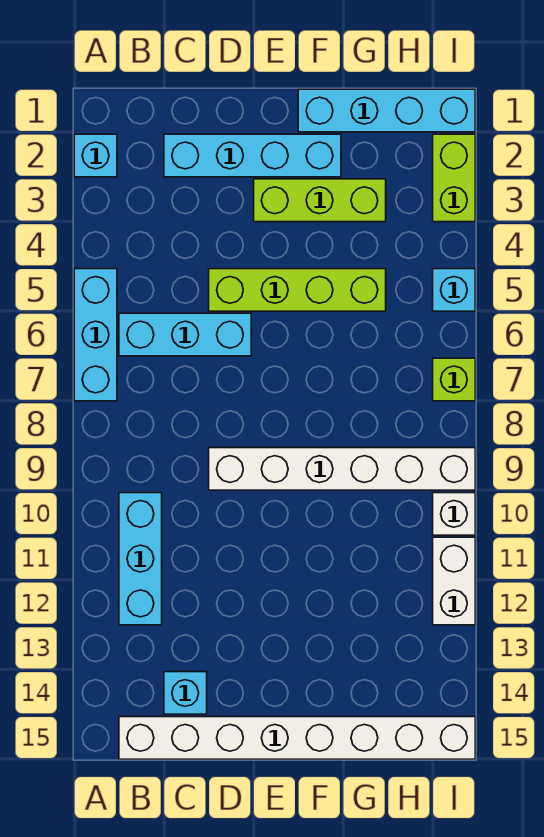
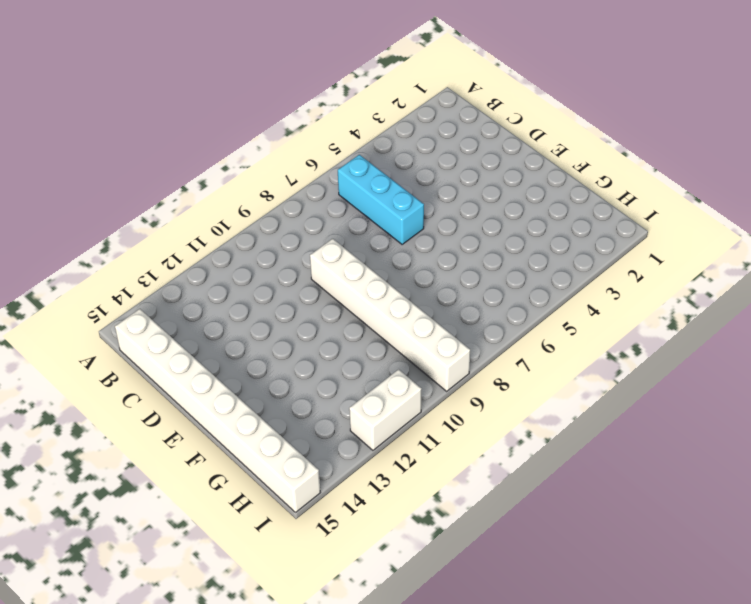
none -> cyan 1x1 brick [74,134,117,177]
none -> cyan 1x3 brick [74,269,117,401]
none -> cyan 1x3 brick [119,493,162,625]

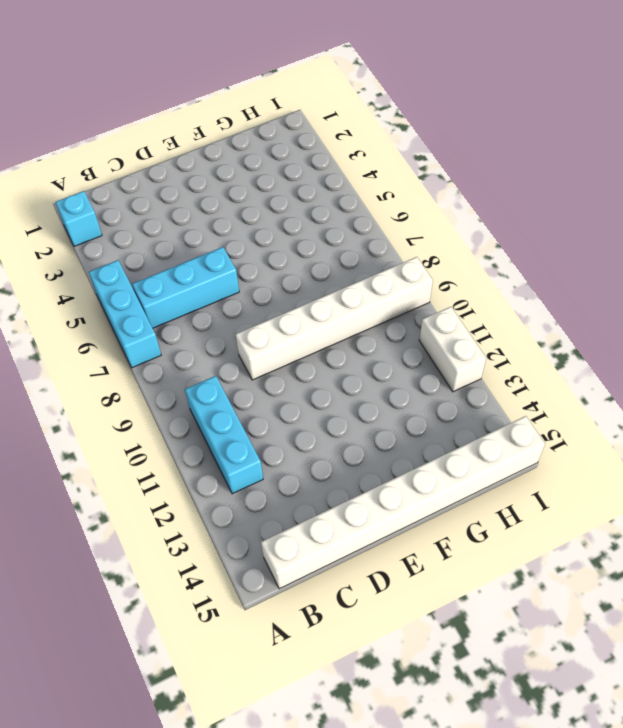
none -> cyan 1x4 brick [164,134,341,177]
none -> cyan 1x1 brick [164,672,207,714]
none -> lime 1x4 brick [209,269,386,311]

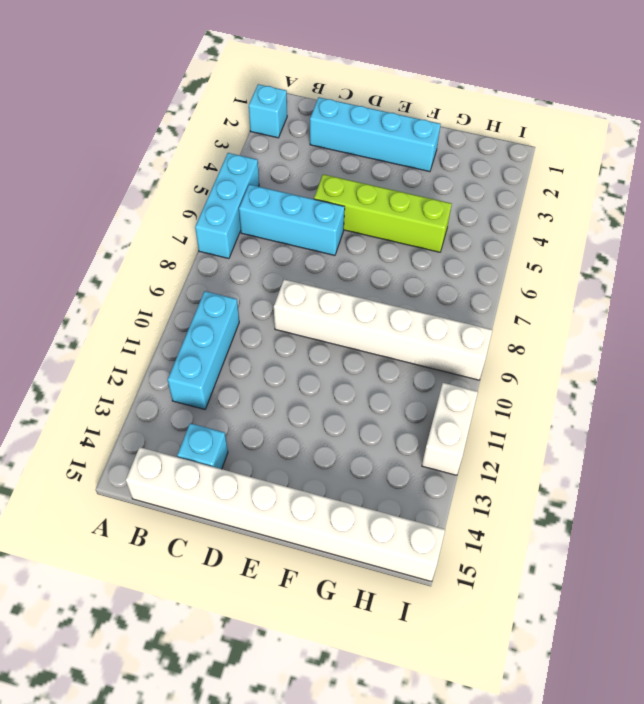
none -> lime 1x3 brick [254,179,386,222]
none -> cyan 1x4 brick [298,89,475,132]
none -> lime 1x2 brick [433,134,475,222]

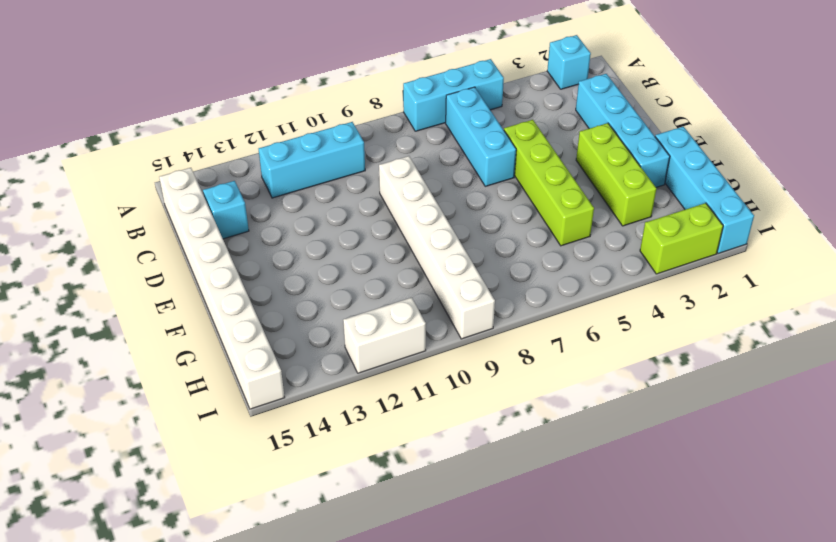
none -> cyan 1x1 brick [433,269,475,311]
none -> lime 1x1 brick [433,358,475,401]
none -> white 1x1 brick [433,493,475,535]

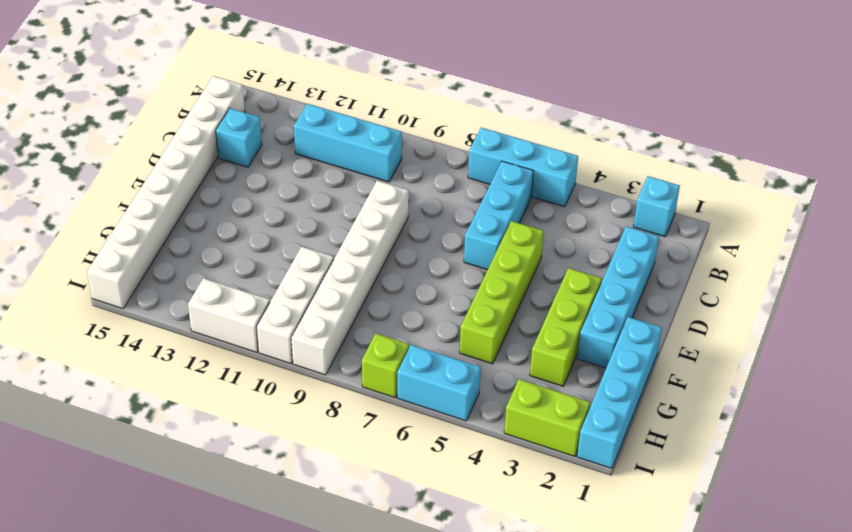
white 1x3 brick [257,247,334,364] -> white 1x1 brick [433,493,475,535]
cyan 1x2 brick [397,345,481,421] -> cyan 1x1 brick [433,269,475,311]

